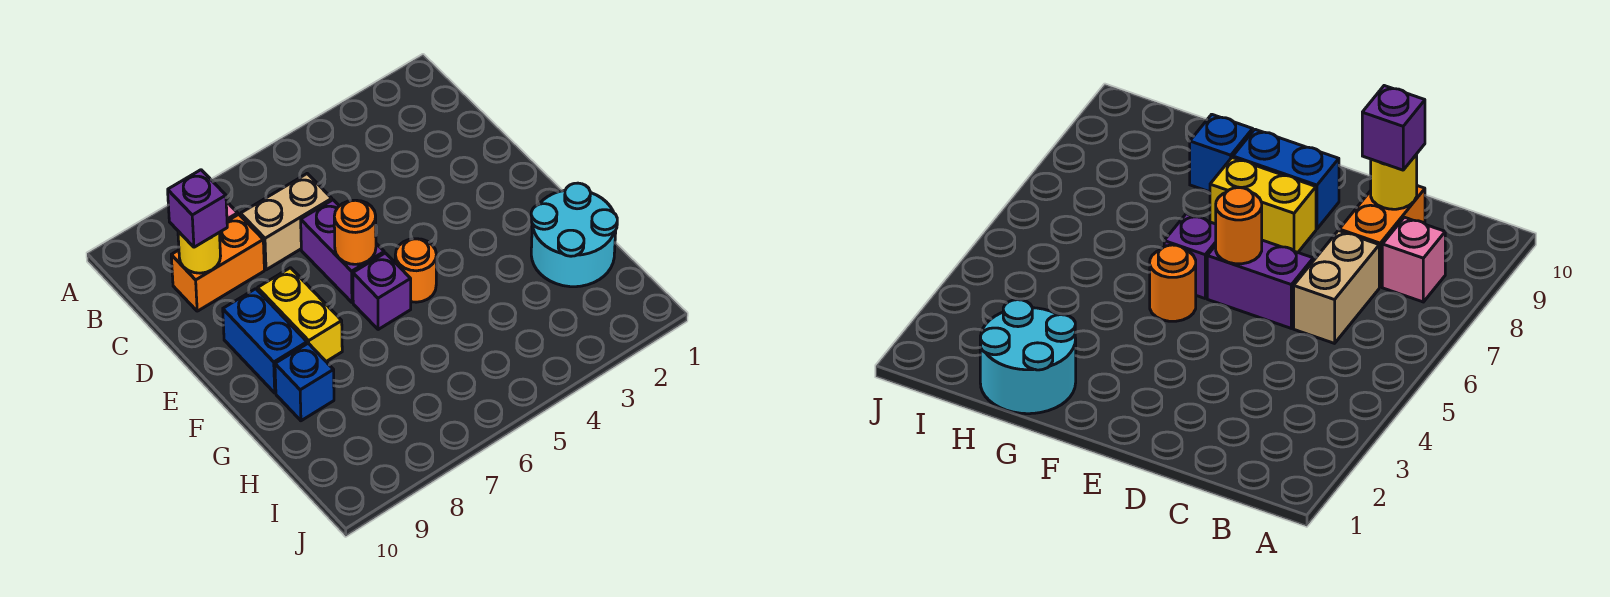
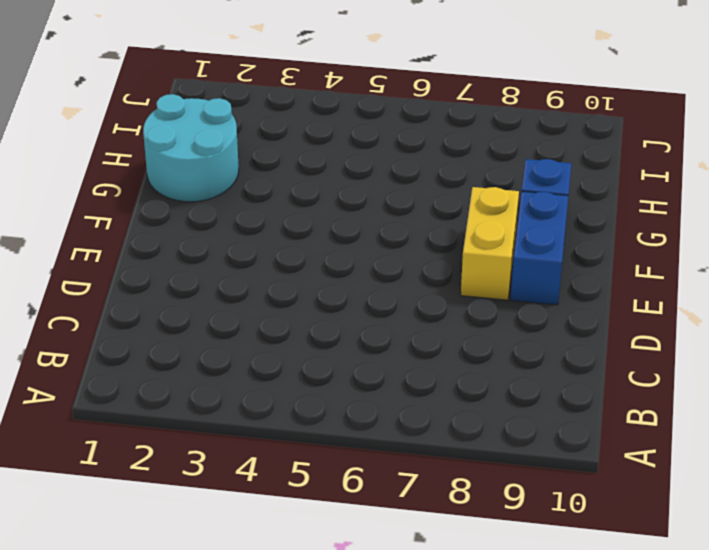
none -> pink 1x1 brick [1382,217,1445,302]
none -> tan 1x2 brick [241,174,332,270]
none -> orange 1x2 brick [171,214,264,311]

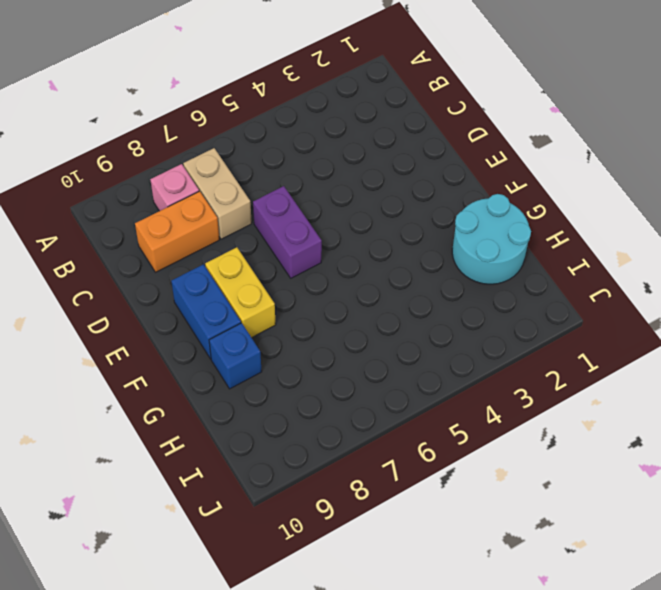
tan 1x2 brick [183,148,252,239] -> tan 1x2 brick turned to [241,174,332,270]
none -> orange 1x1 round brick [395,239,436,302]
none -> purple 1x1 brick [353,253,411,330]
none -> yellow 1x1 round brick [178,231,221,273]

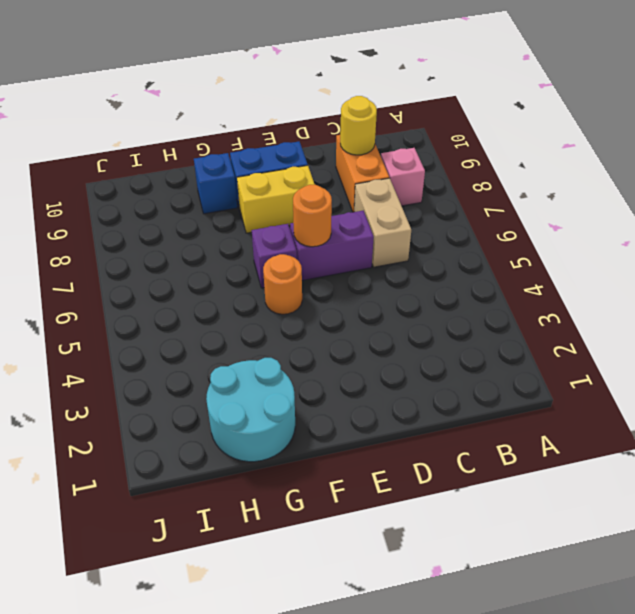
none -> purple 1x1 brick [168,170,227,247]

